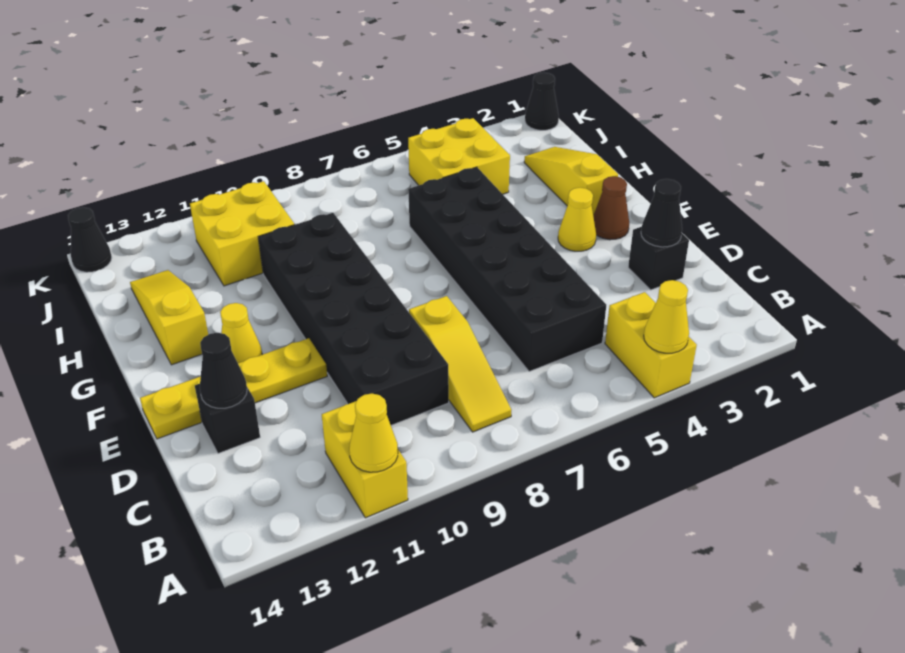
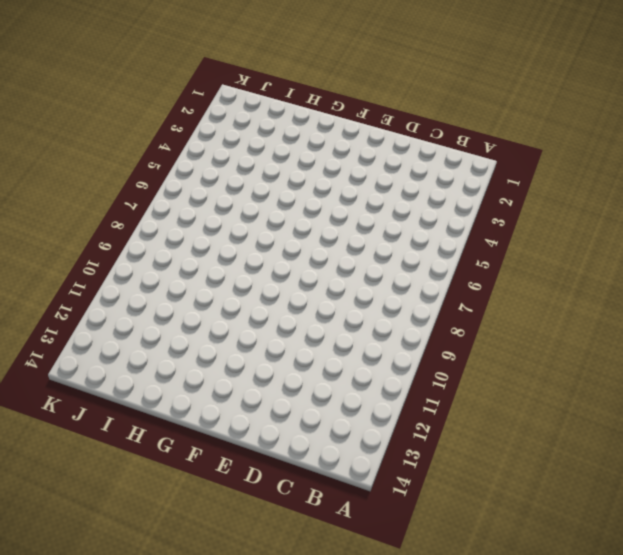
none -> yellow 1x2 brick [605,292,697,398]
none -> yellow 1x2 brick [322,401,408,518]
none -> yellow 1x3 slope [409,296,511,432]

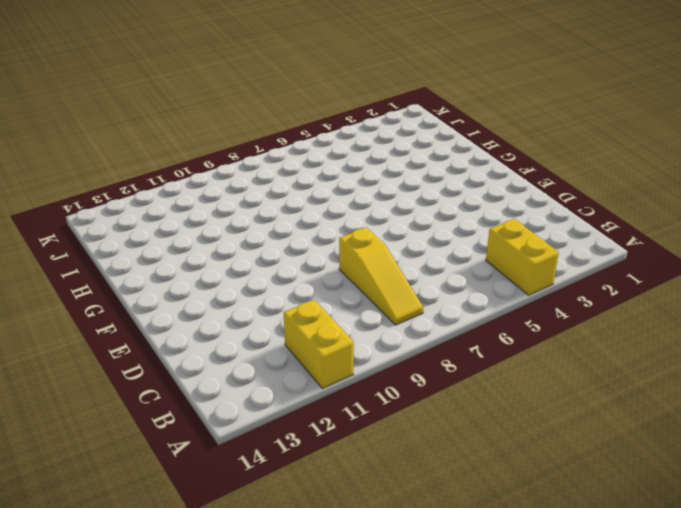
none -> black 2x6 brick [408,167,606,371]
none -> black 2x6 brick [258,213,449,425]
none -> black 1x1 brick [628,227,689,290]

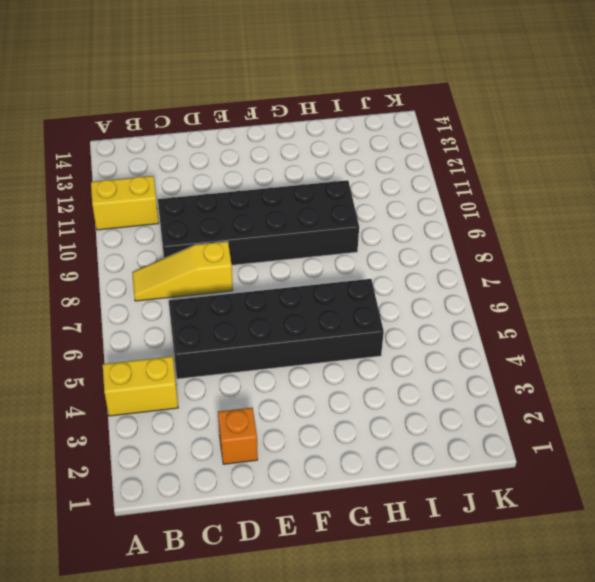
orange 1x1 brick [218,408,258,464] -> black 1x1 brick [628,227,689,290]
none -> black 1x1 brick [195,384,260,453]
none -> yellow 1x4 plate [140,338,327,439]
none -> brown 1x1 cone [593,176,629,240]

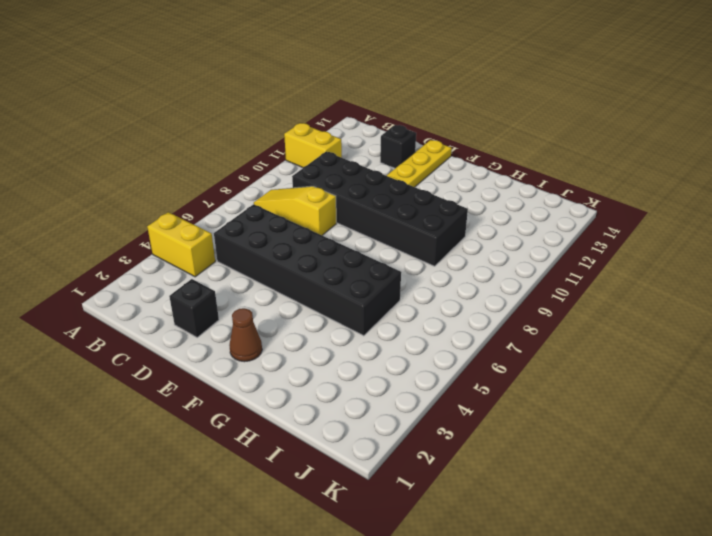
none -> yellow 1x1 cone [558,188,596,251]
none -> yellow 1x1 cone [220,303,262,363]
none -> yellow 1x3 slope [524,147,618,215]

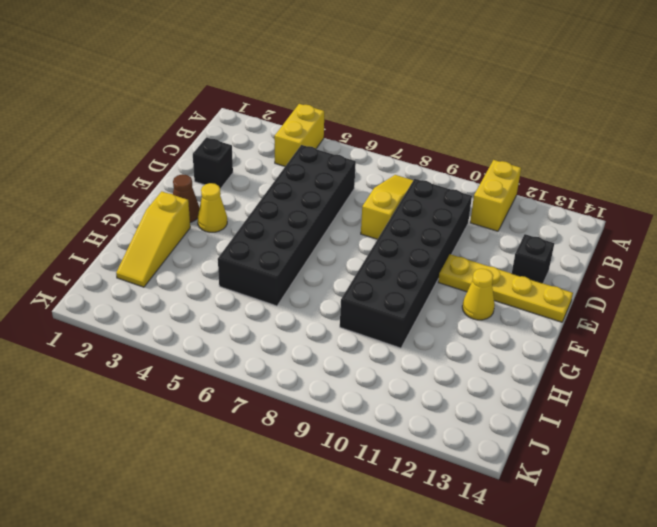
none -> yellow 1x3 slope [130,270,208,365]
none -> yellow 2x2 brick [408,118,510,194]
none -> yellow 2x2 brick [190,181,294,286]

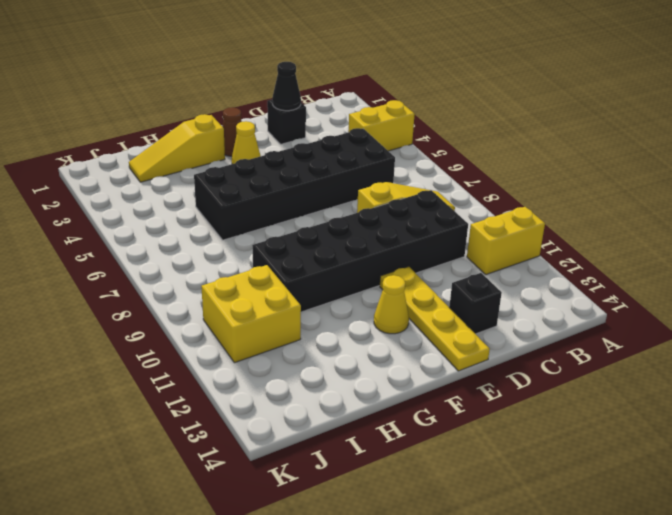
none -> yellow 1x3 slope [130,270,208,365]
none -> yellow 2x2 brick [408,118,510,194]
none -> black 1x1 cone [525,72,559,130]

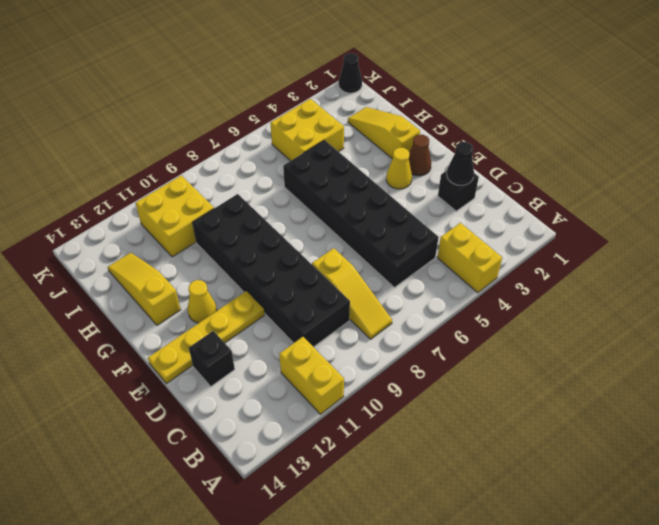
none -> black 1x1 cone [68,207,112,272]
none -> yellow 1x1 cone [644,280,689,353]
none -> yellow 1x1 cone [349,393,398,472]

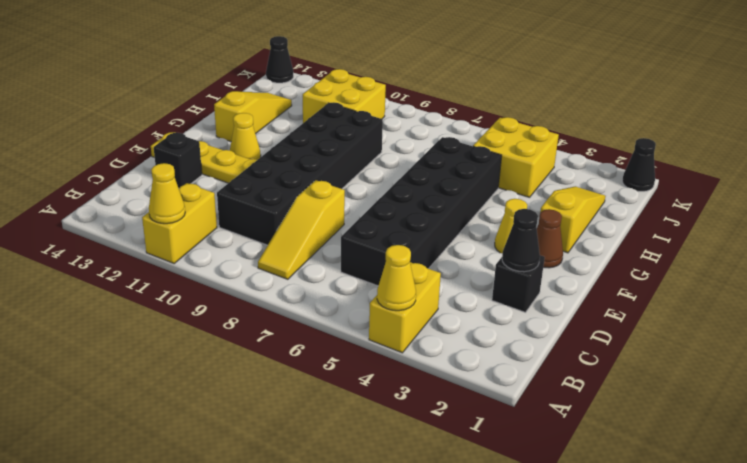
none -> black 1x1 cone [200,333,247,408]

